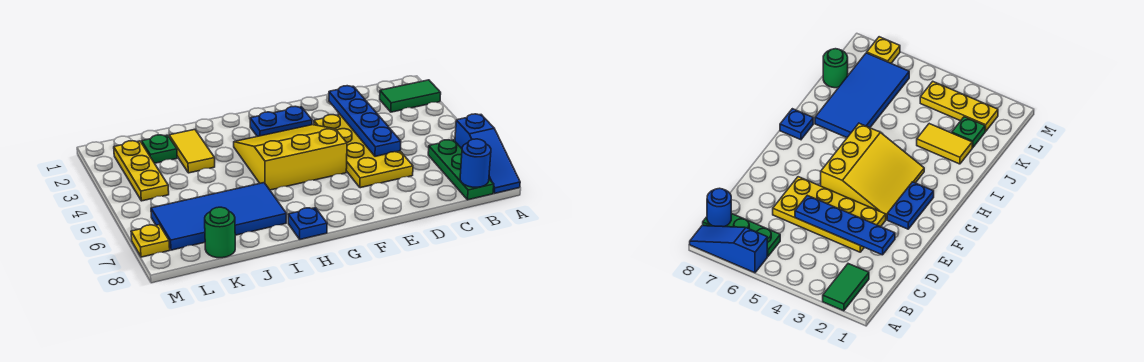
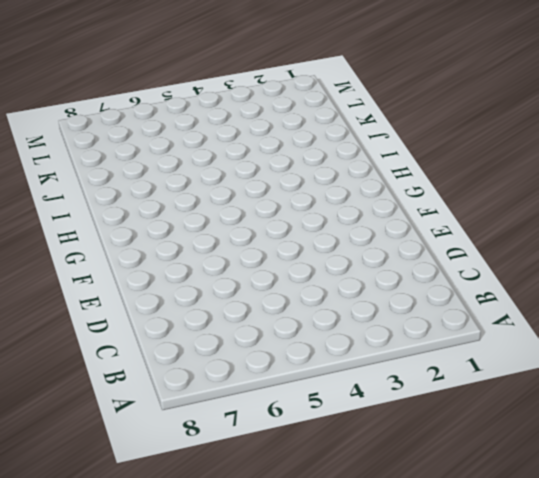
none -> green 1x2 tile [380,80,441,112]
none -> blue 1x3 slope [455,114,520,193]
none -> green 1x3 plate [428,140,494,200]

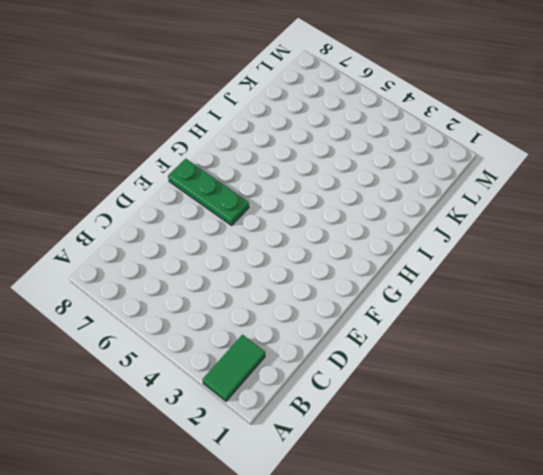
green 1x3 plate [168,159,249,225] -> green 1x3 plate moved to [428,140,494,200]
none -> blue 1x3 slope [455,114,520,193]
none -> yellow 2x4 plate [314,115,413,188]
none -> blue 1x2 plate [250,106,312,137]

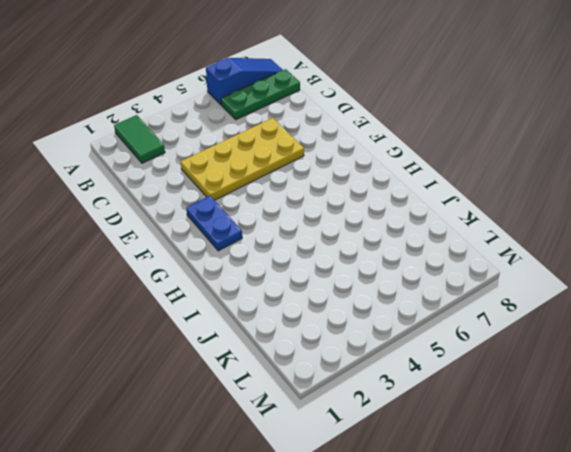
none -> yellow 3x3 slope [234,125,347,190]
none -> blue 1x1 plate [288,208,327,239]
none -> blue 2x4 tile [151,183,286,250]

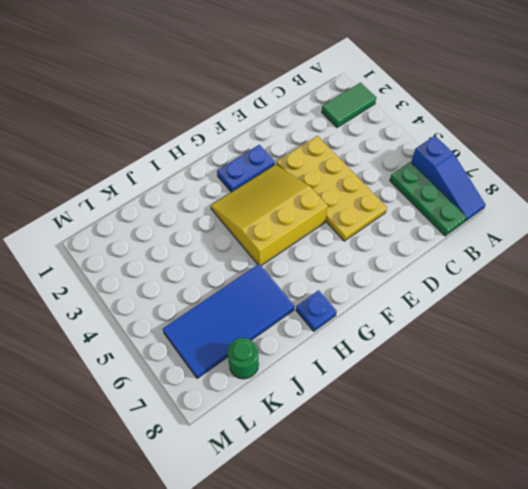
none -> yellow 1x2 tile [169,129,215,173]
none -> green 1x1 plate [142,135,177,163]
none -> yellow 1x3 plate [114,141,169,201]

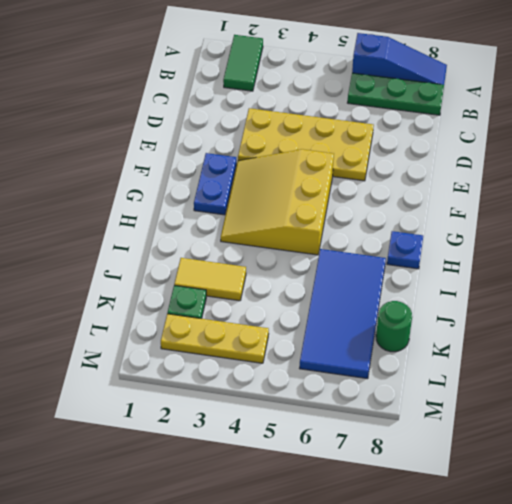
none -> yellow 1x1 plate [131,225,170,257]
none -> blue 1x1 round brick [460,139,491,187]
none -> blue 1x4 plate [329,86,401,156]

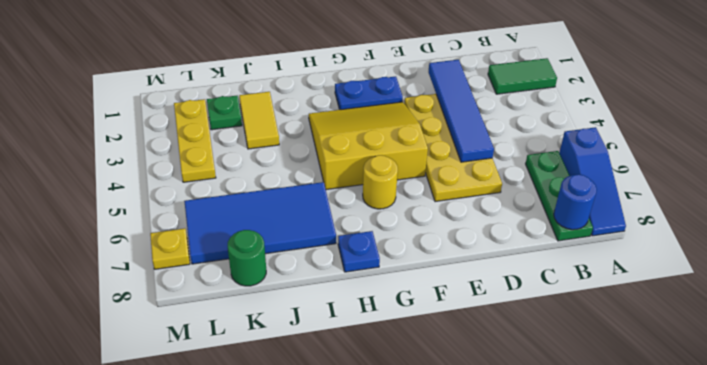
blue 1x4 tile [429,60,494,162] -> blue 1x4 plate [329,86,401,156]
yellow 1x1 round brick [363,155,398,209] -> none

